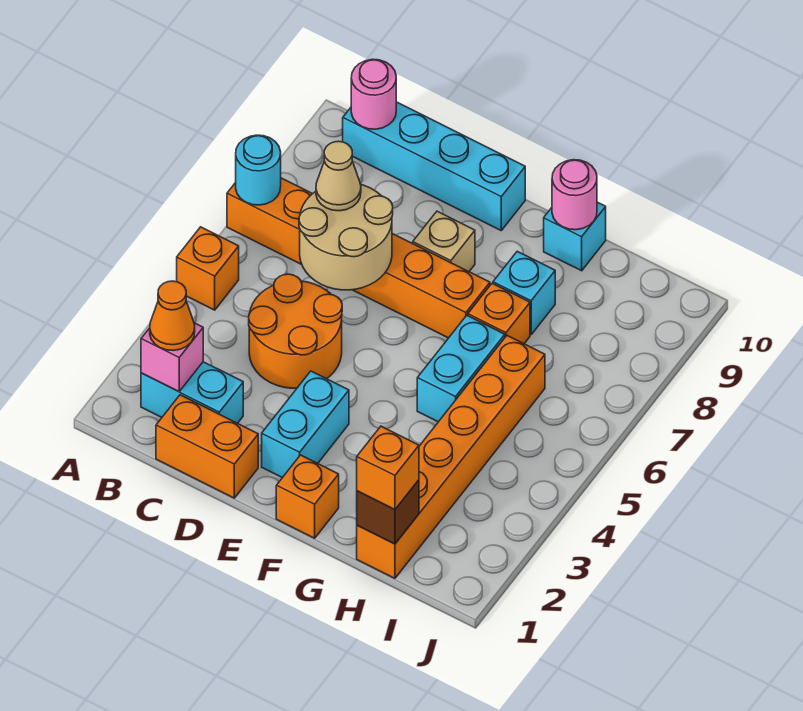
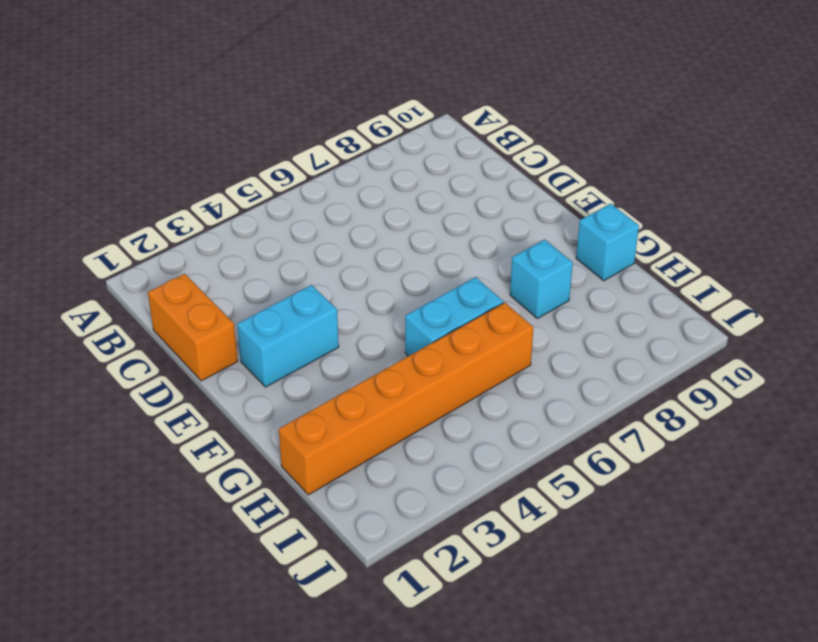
none -> orange 1x1 brick [177,227,239,310]
none -> orange 1x6 brick [227,178,490,338]
none -> cyan 1x2 brick [141,362,243,423]

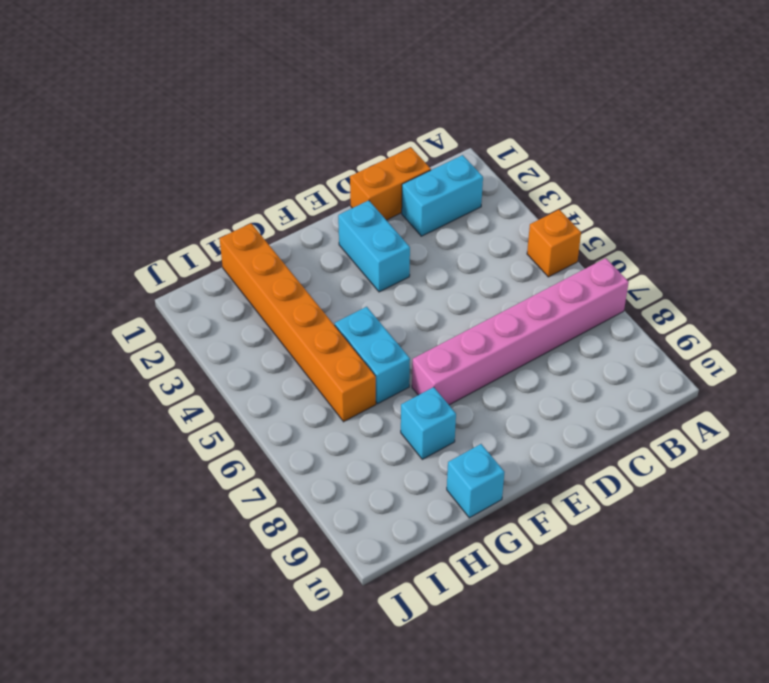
pink 1x6 brick [412,258,629,405] -> orange 1x6 brick [227,178,490,338]
none -> cyan 1x4 brick [343,102,525,230]
none -> orange 2x2 round brick [249,274,342,388]
none -> tan 1x1 brick [413,211,475,272]

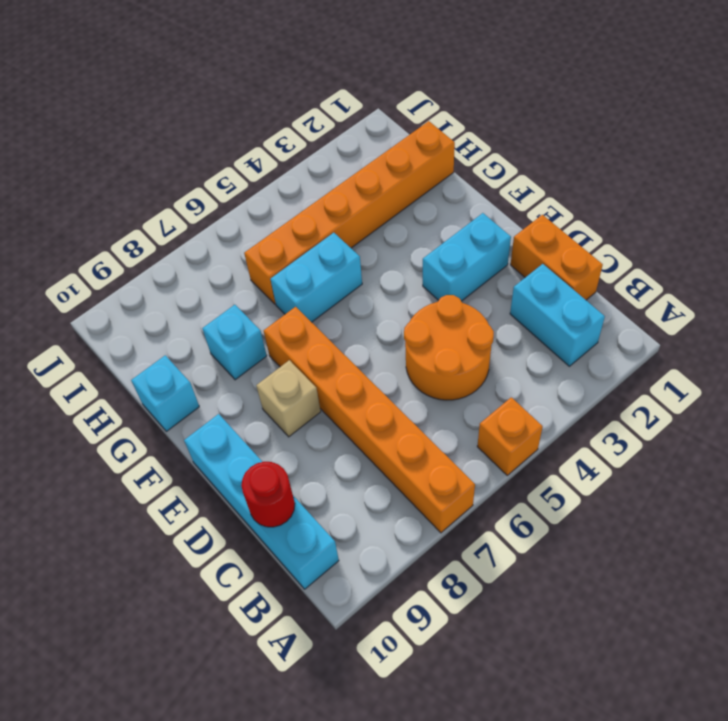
red 1x1 round brick [241,462,295,527] -> none
none -> orange 1x1 brick [276,455,339,538]
none -> orange 1x1 brick [468,283,530,344]
none -> cyan 1x1 round brick [236,135,281,205]

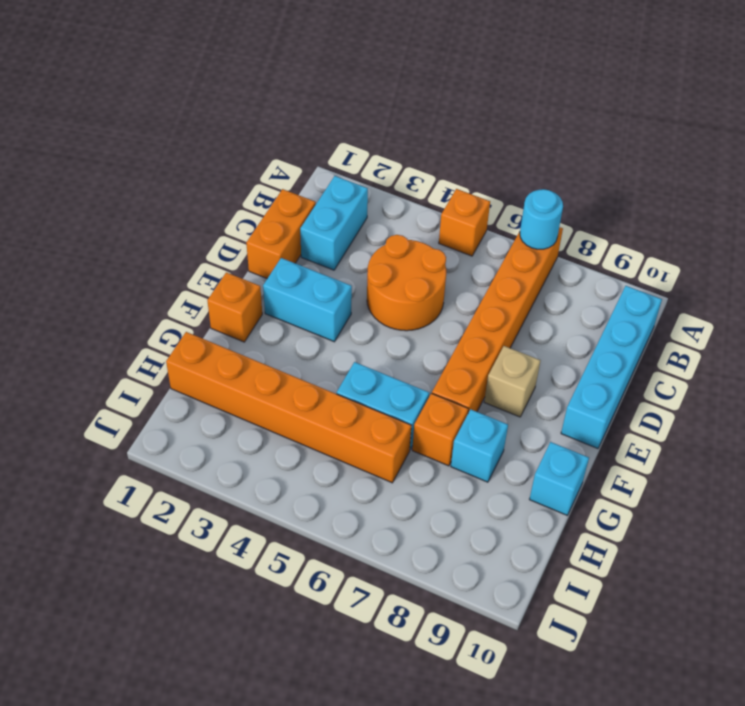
none -> pink 1x1 brick [141,323,203,392]
none -> pink 1x1 round brick [351,59,396,129]
none -> tan 2x2 round brick [299,185,393,290]

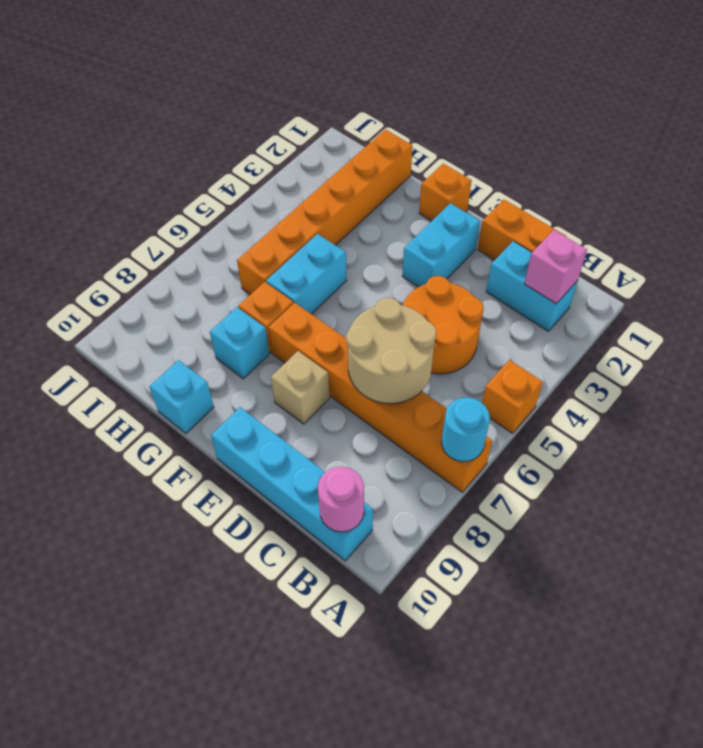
none -> pink 1x1 round brick [552,160,597,230]
none -> brown 1x1 brick [357,480,419,544]
none -> orange 1x1 cone [150,281,195,351]

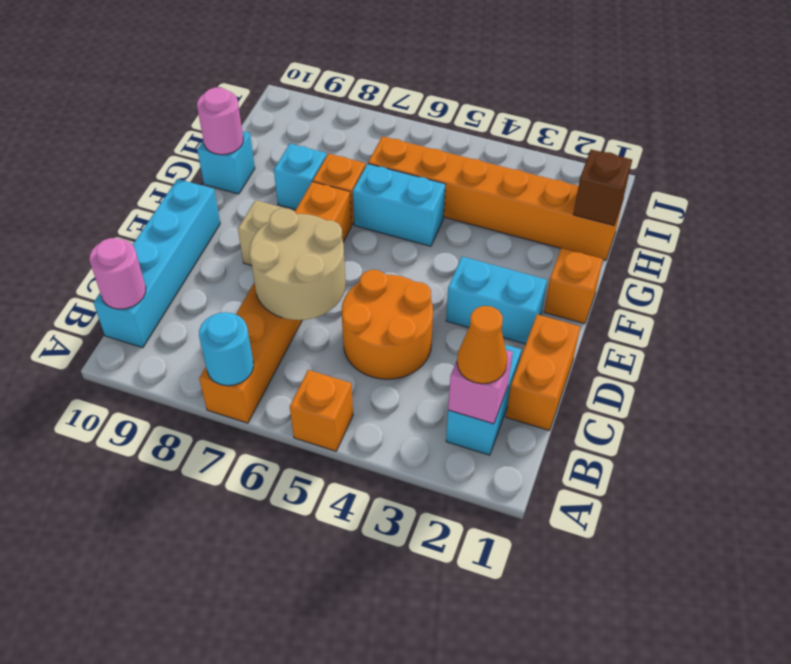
none -> tan 1x1 cone [316,141,361,211]
none -> orange 1x1 brick [357,426,419,510]

